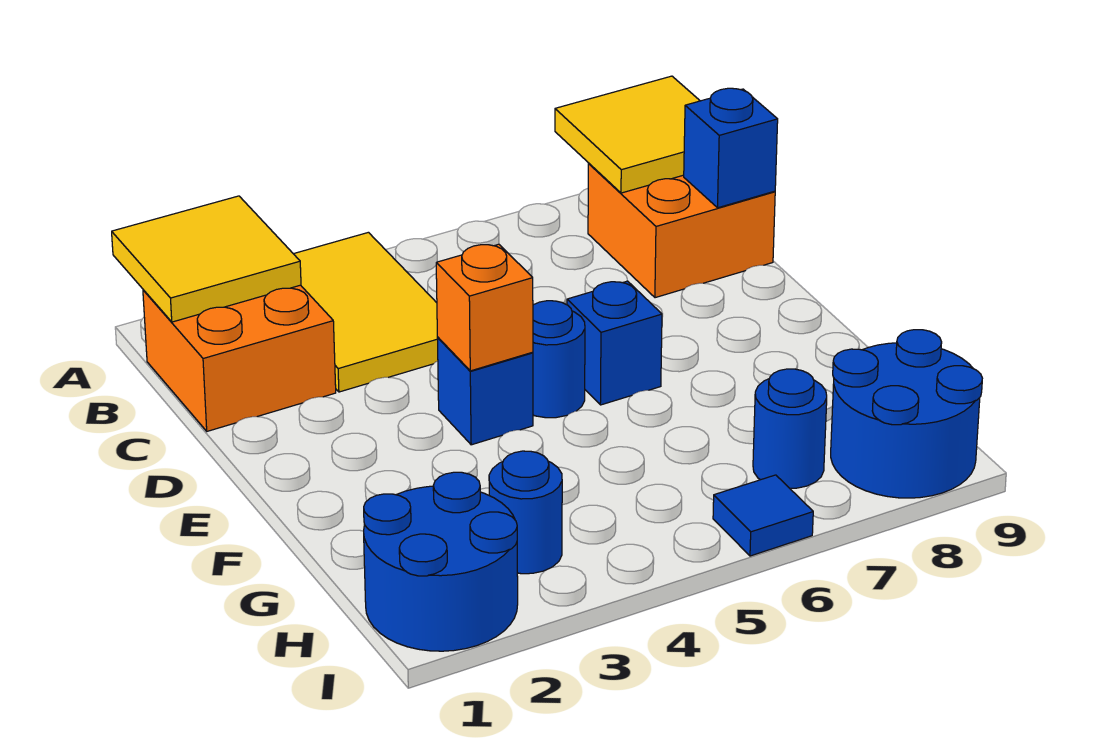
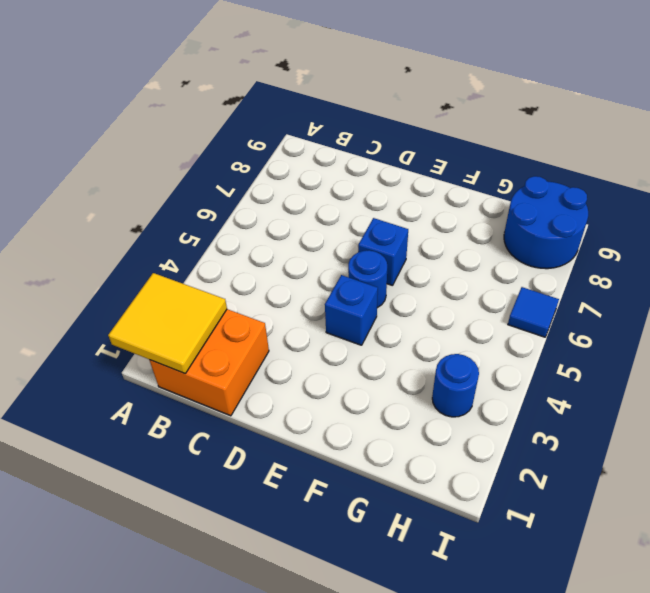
none -> yellow 2x3 tile [294,232,438,392]
none -> orange 2x2 brick [588,164,775,298]
none -> blue 2x2 round brick [364,472,518,651]

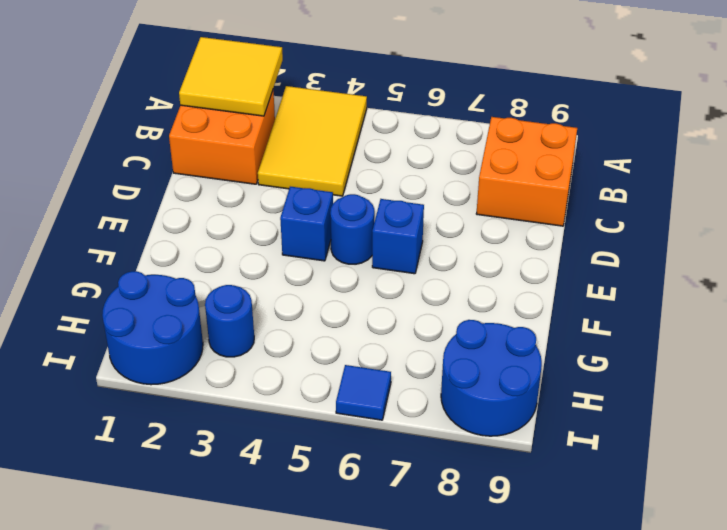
none -> blue 1x1 round brick [753,369,827,488]
none -> yellow 2x2 tile [555,76,700,193]
none -> blue 1x1 brick [684,88,778,208]

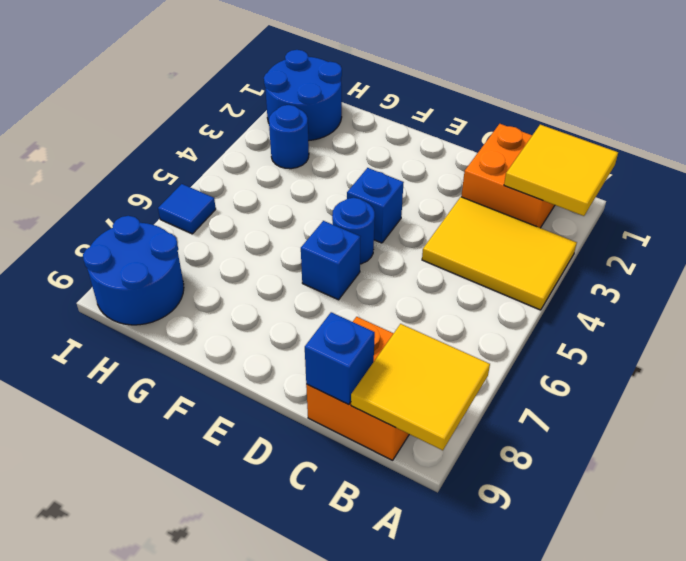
none -> blue 1x1 round brick [753,369,827,488]
none -> orange 1x1 brick [436,244,533,371]

